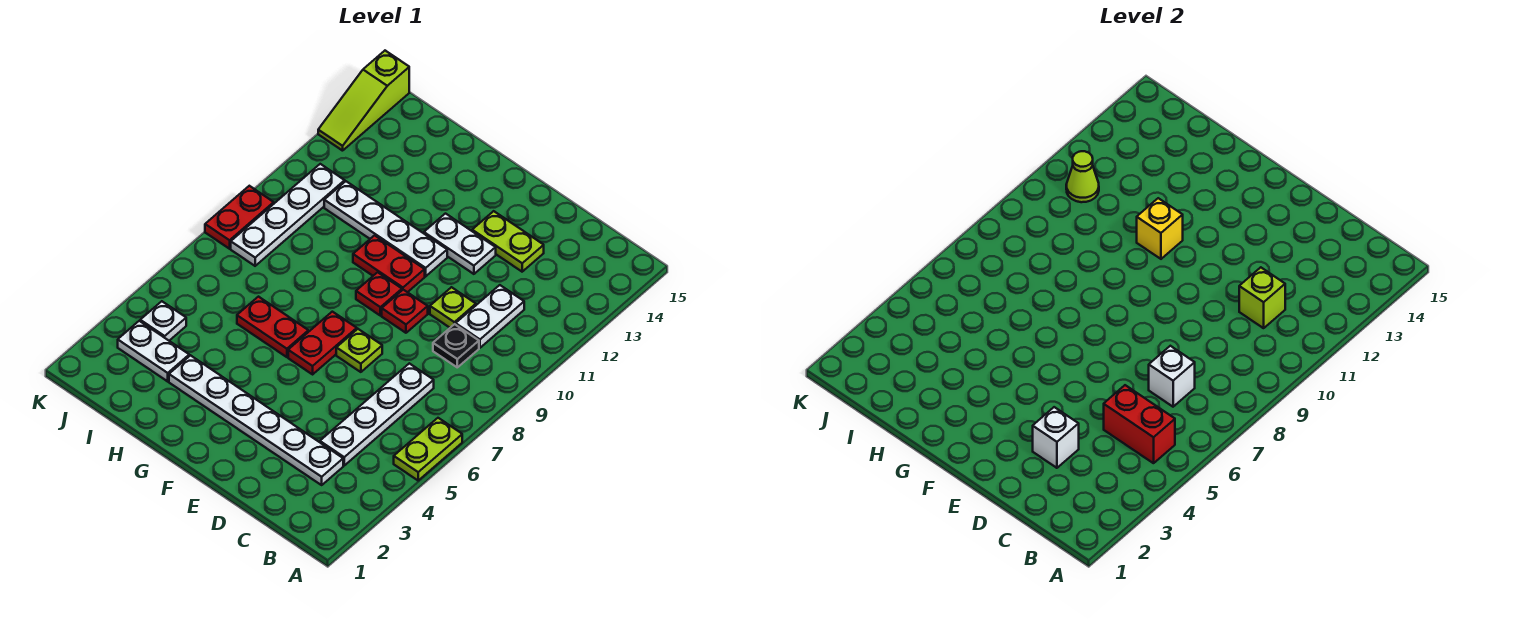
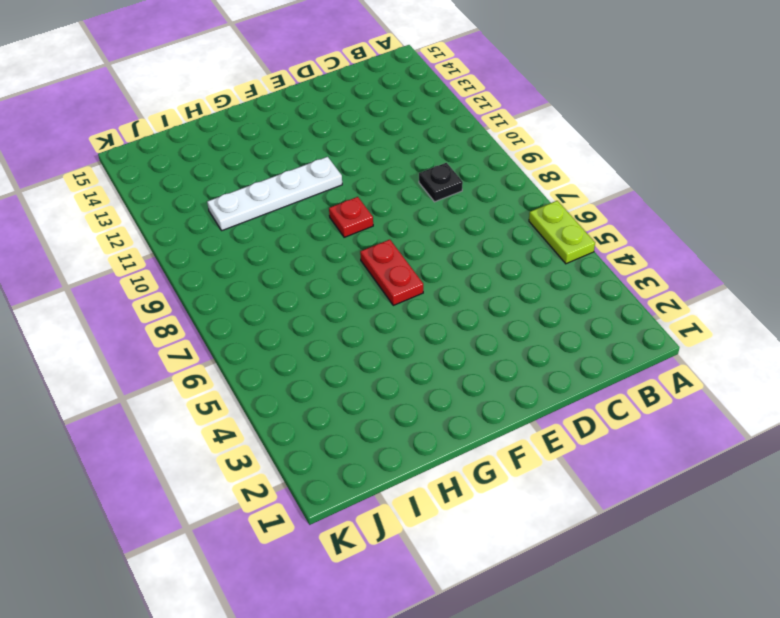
none -> white 1x6 plate [169,355,343,485]
none -> white 1x4 plate [320,363,434,465]
none -> white 1x2 plate [456,285,524,348]

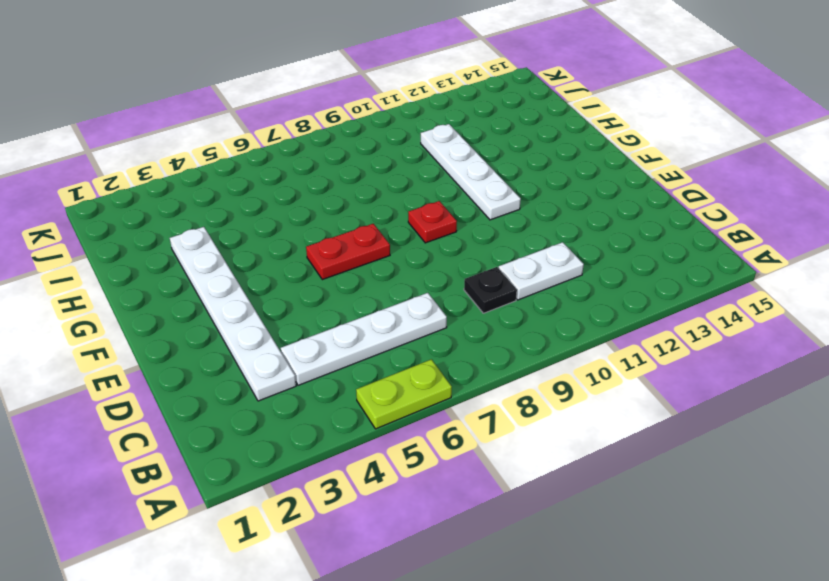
none -> lime 1x1 plate [430,287,476,328]
none -> lime 1x2 plate [472,211,544,272]
none -> lime 1x1 plate [336,329,382,372]

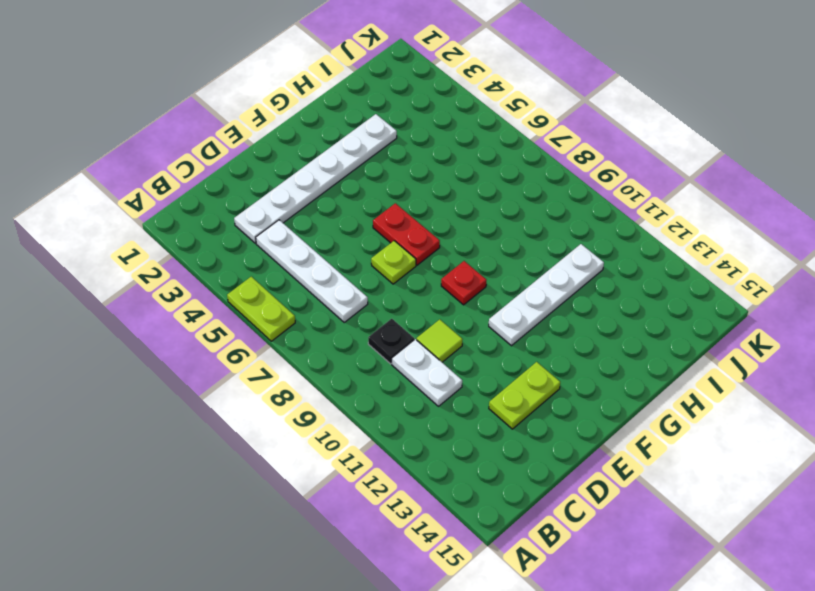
lime 1x1 tile [417,319,463,362] -> lime 1x1 plate [430,287,476,328]
none -> red 1x1 plate [382,290,428,333]
none -> white 1x2 plate [424,214,496,274]
none -> red 1x2 plate [353,235,425,292]

